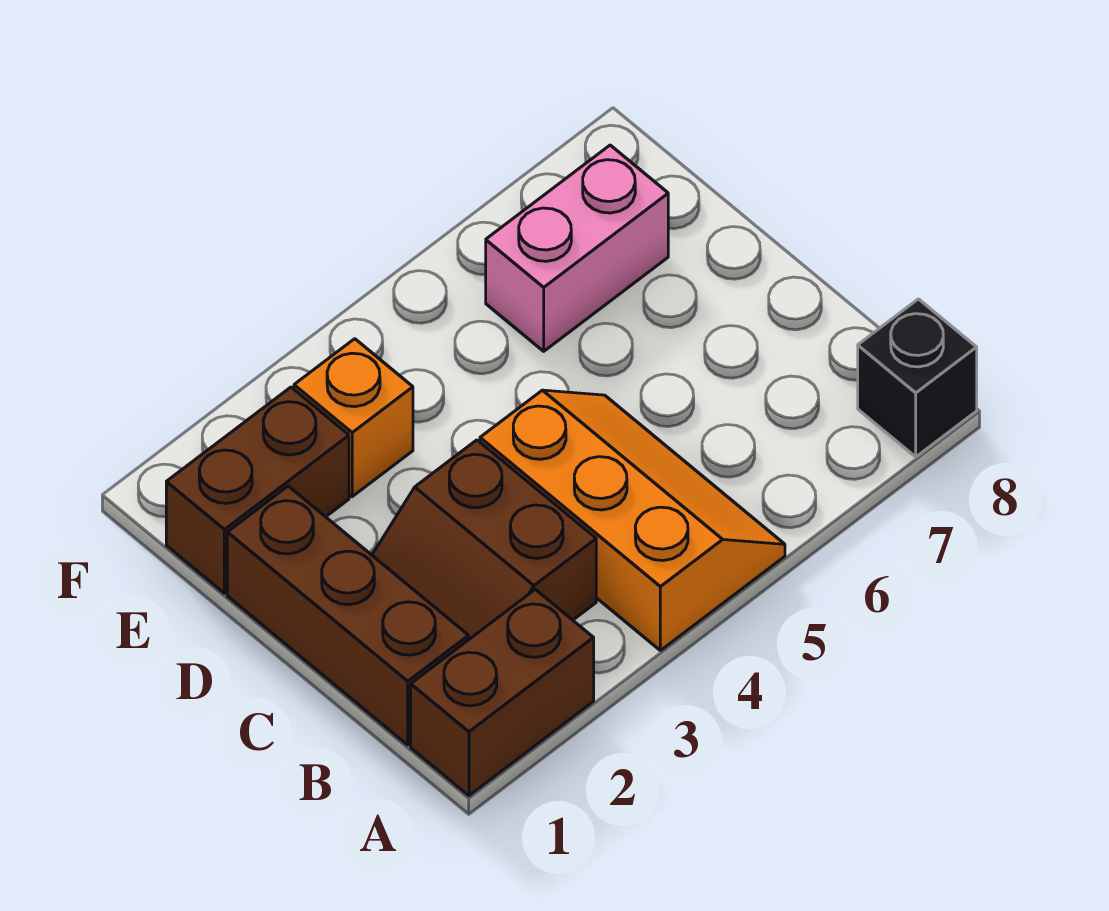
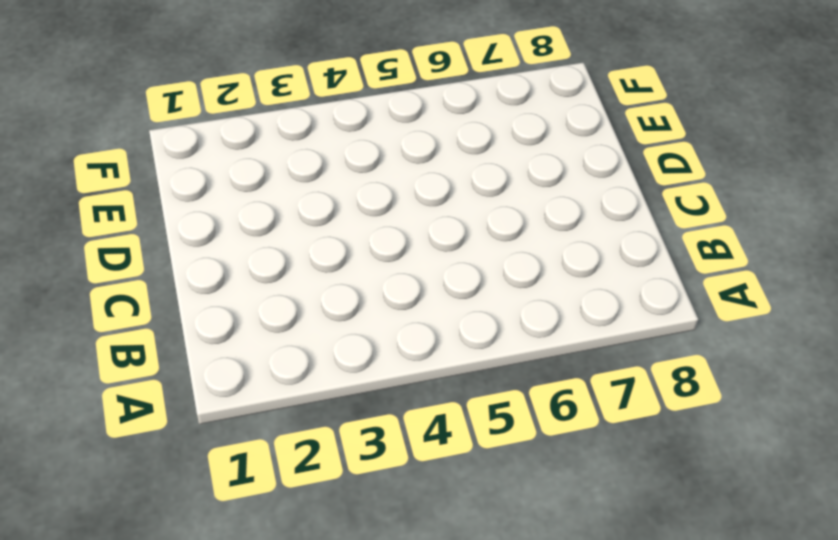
none -> brown 1x2 brick [411,589,594,796]
none -> orange 2x3 slope [480,390,785,650]

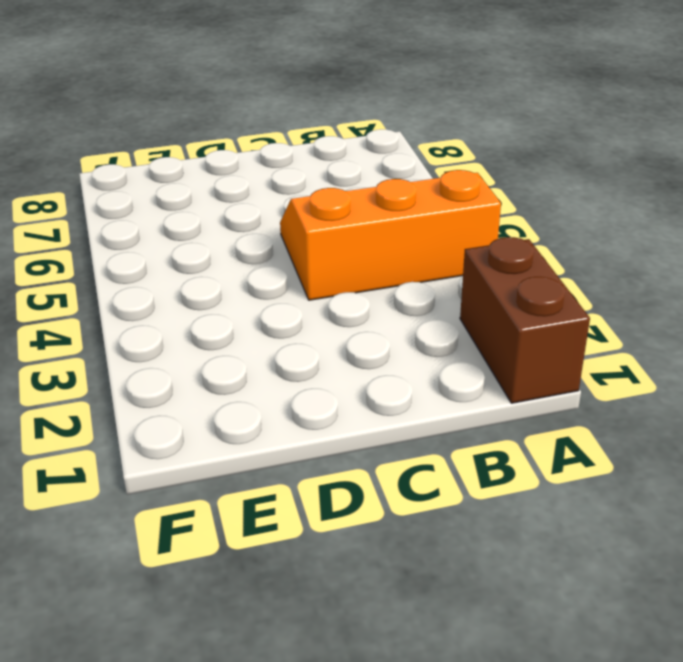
none -> black 1x1 brick [858,299,977,457]
none -> brown 1x3 brick [227,486,469,745]

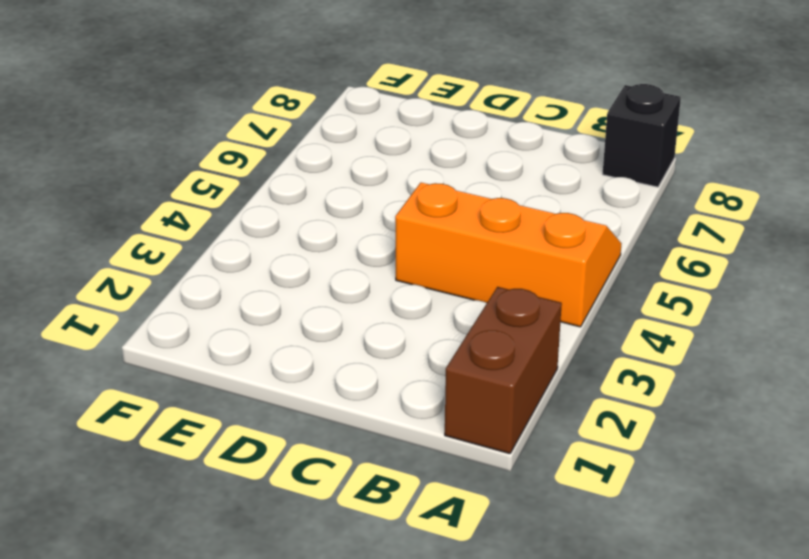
none -> brown 1x3 brick [227,486,469,745]
none -> brown 2x2 slope [372,440,596,639]

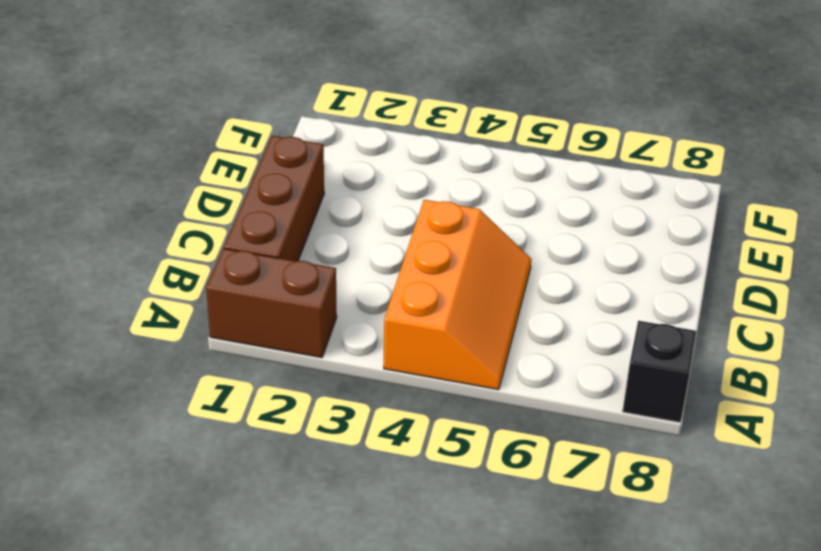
none -> brown 2x2 slope [372,440,596,639]
none -> brown 1x2 brick [166,387,349,593]

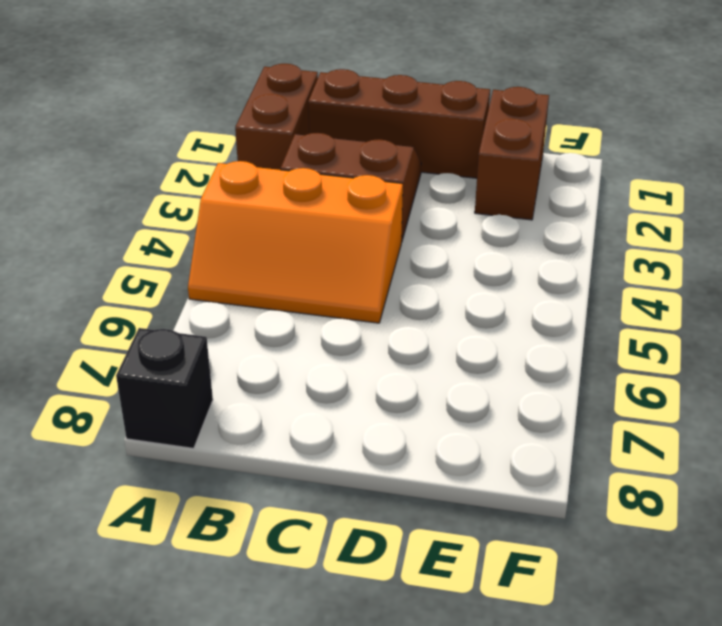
none -> orange 1x1 brick [294,339,413,497]
none -> pink 1x2 brick [486,145,668,351]

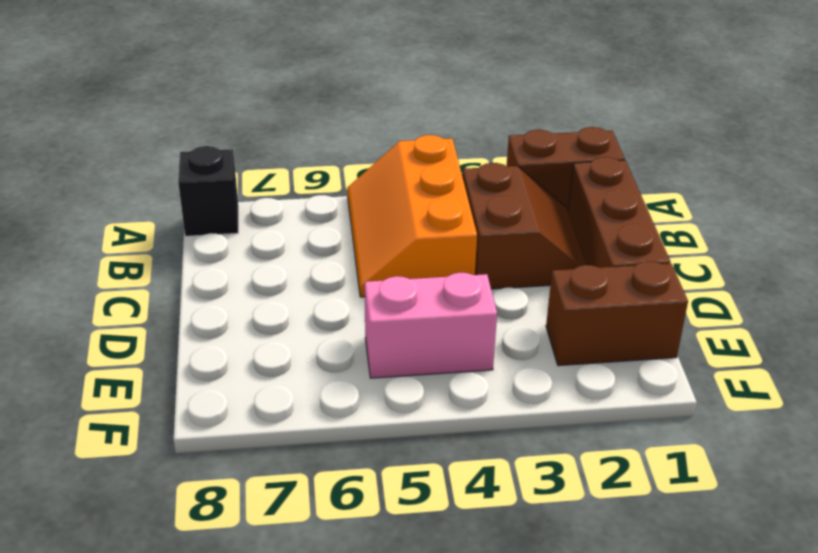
pink 1x2 brick [365,273,497,378] -> pink 1x2 brick moved to [486,145,668,351]
none -> orange 1x1 brick [294,339,413,497]

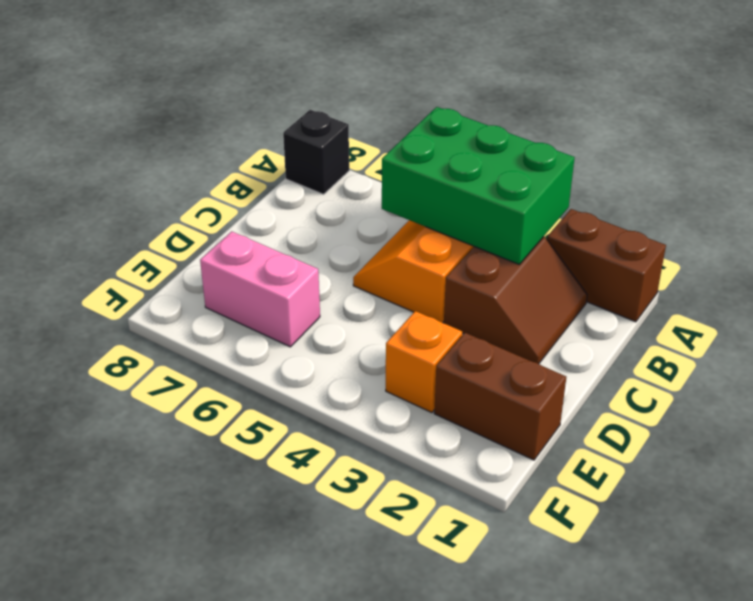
green 2x3 brick [382,107,575,264] -> none
none -> brown 1x3 brick [227,486,469,745]

